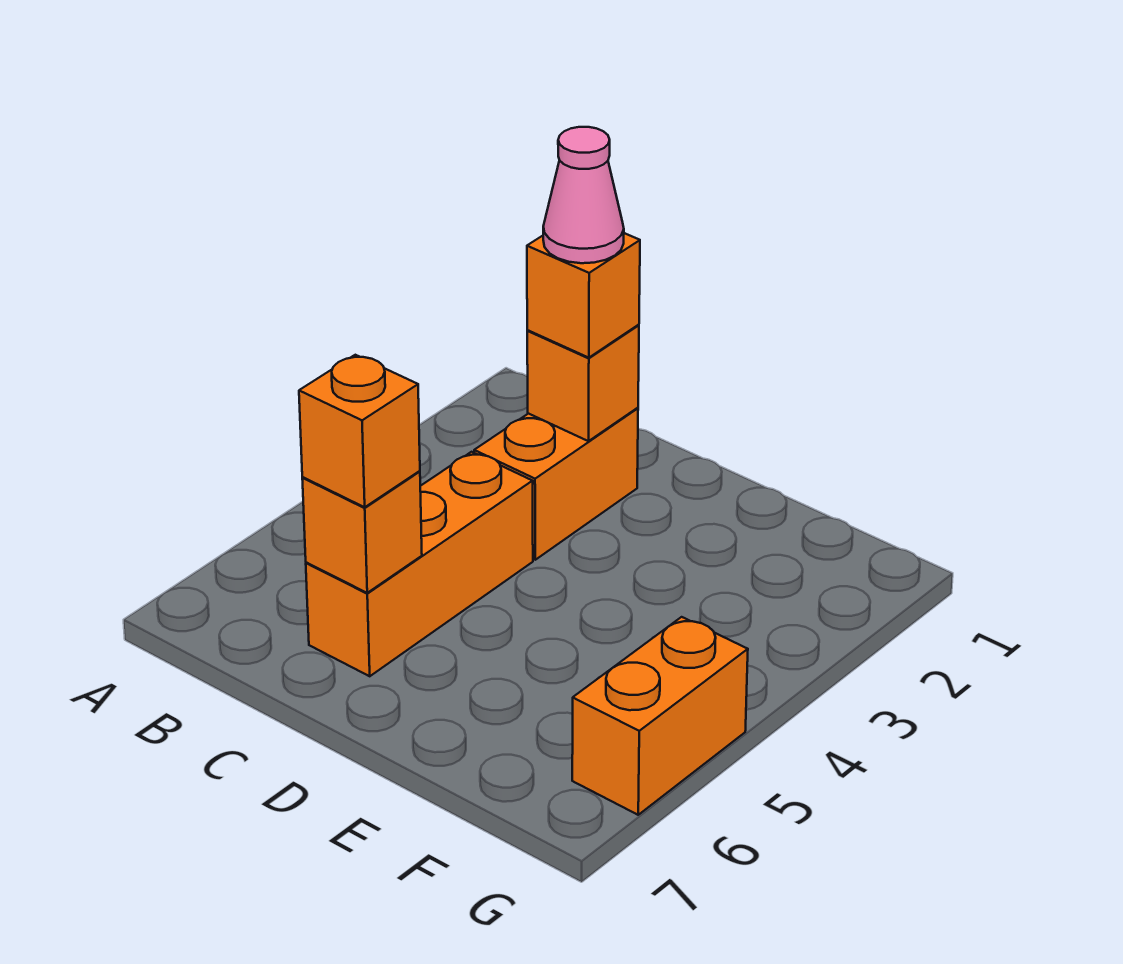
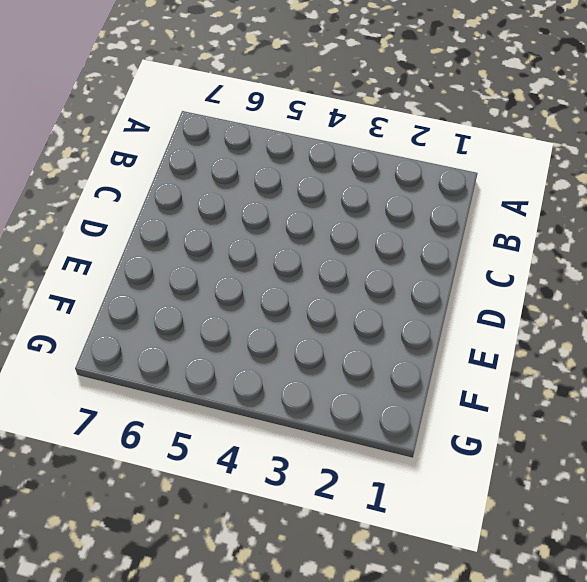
none -> orange 1x2 brick [474,408,638,560]
none -> orange 1x3 brick [306,452,533,676]

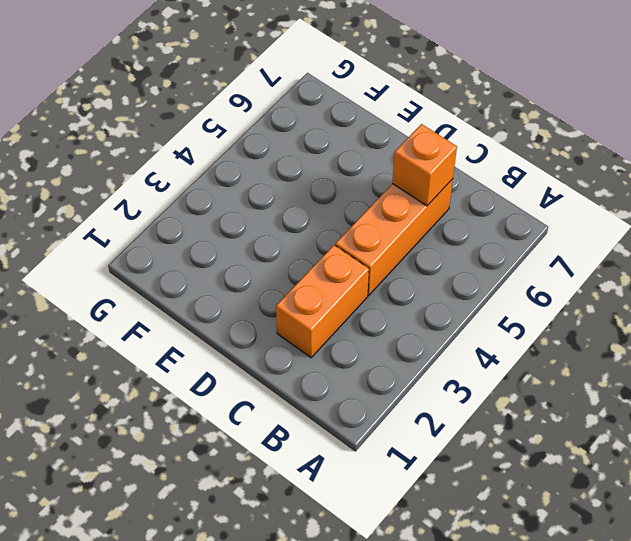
none -> orange 1x2 brick [572,617,748,815]
none -> orange 1x1 brick [527,325,639,441]

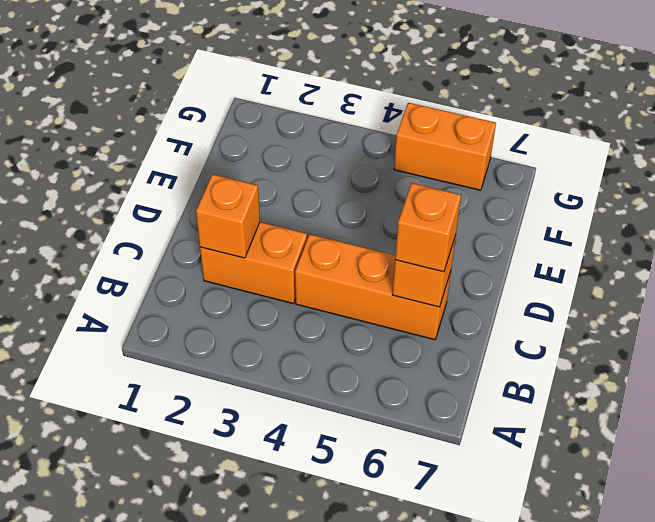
none -> orange 1x1 brick [527,233,640,358]
none -> pink 1x1 cone [543,127,624,263]

